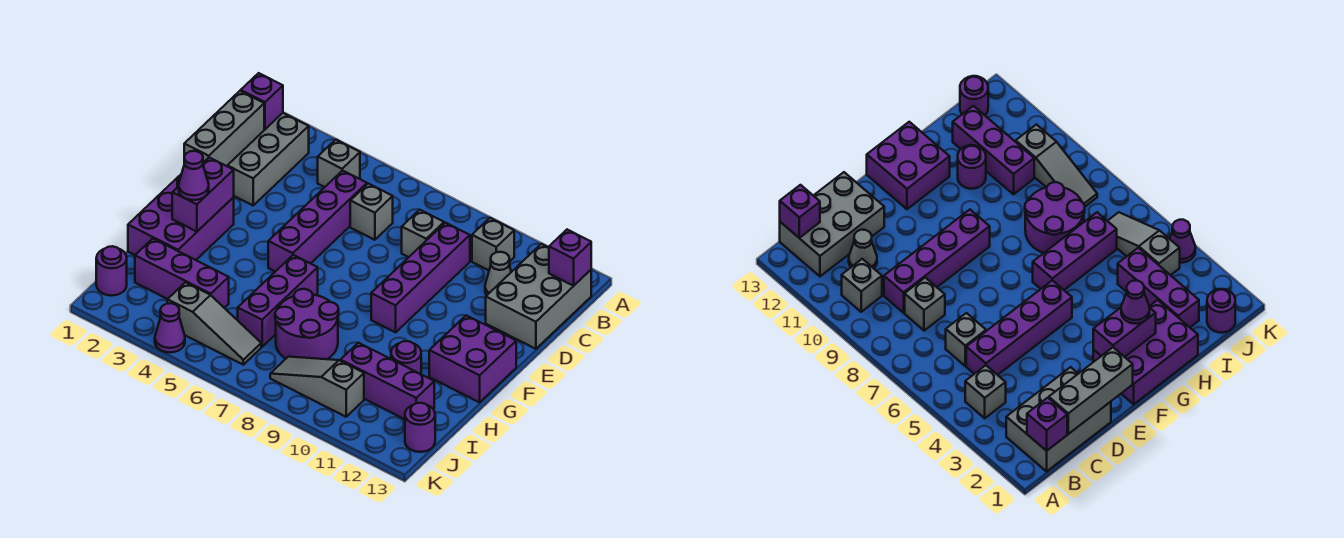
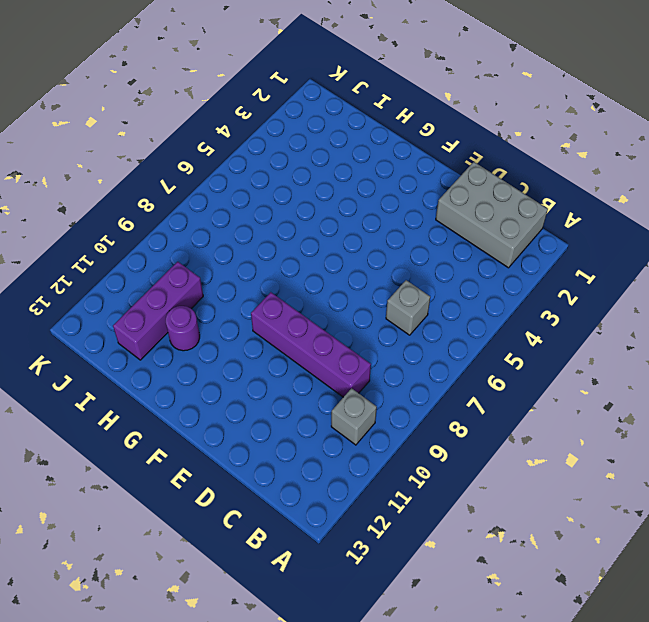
none -> grey 1x1 brick [318,140,360,187]
none -> grey 2x3 brick [486,244,591,349]
none -> purple 1x4 brick [268,170,367,272]

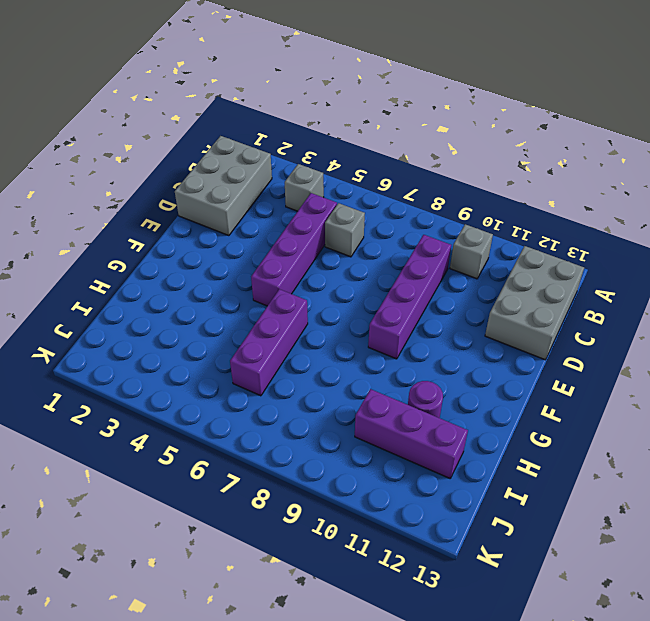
none -> grey 1x1 brick [402,210,444,257]
none -> grey 1x1 cone [485,252,511,295]
none -> purple 2x3 brick [128,175,234,260]

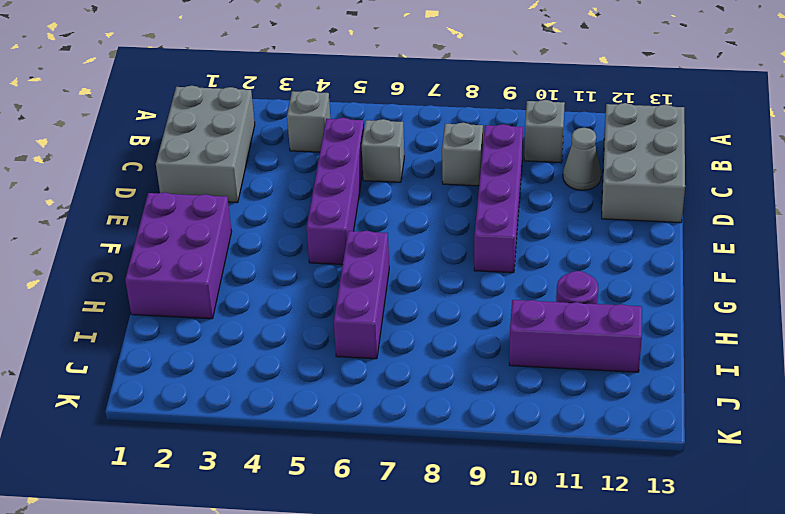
none -> purple 2x2 brick [429,315,516,402]
none -> purple 2x2 round brick [275,289,339,359]
none -> purple 1x3 brick [135,239,229,308]

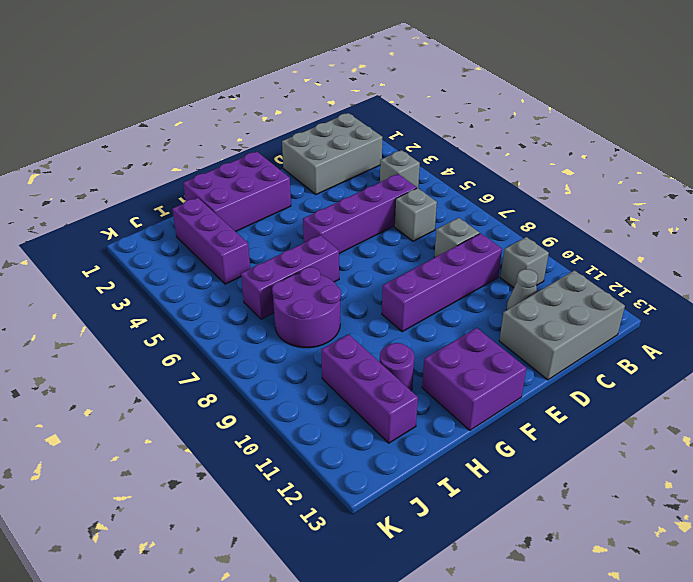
none -> purple 1x1 round brick [96,246,127,296]
none -> grey 1x3 slope [168,282,261,365]
none -> grey 1x3 slope [270,357,364,417]

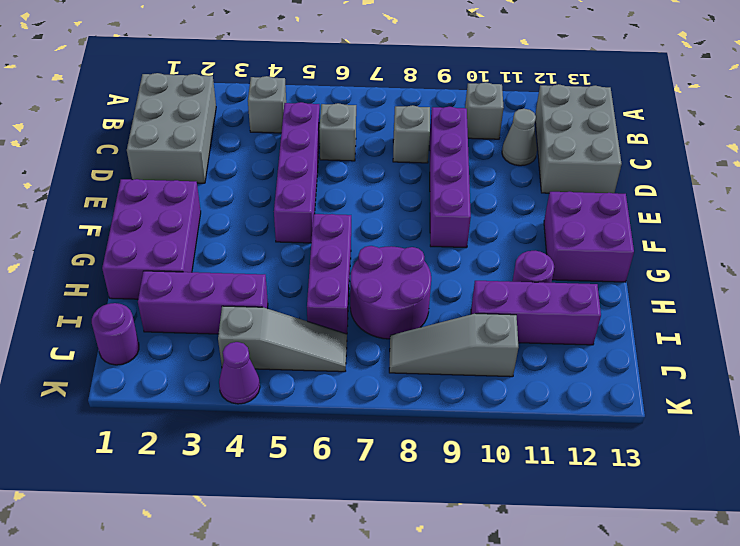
none -> purple 1x1 round brick [405,403,435,452]
none -> purple 1x1 brick [241,73,283,129]
none -> purple 1x1 brick [549,230,591,286]

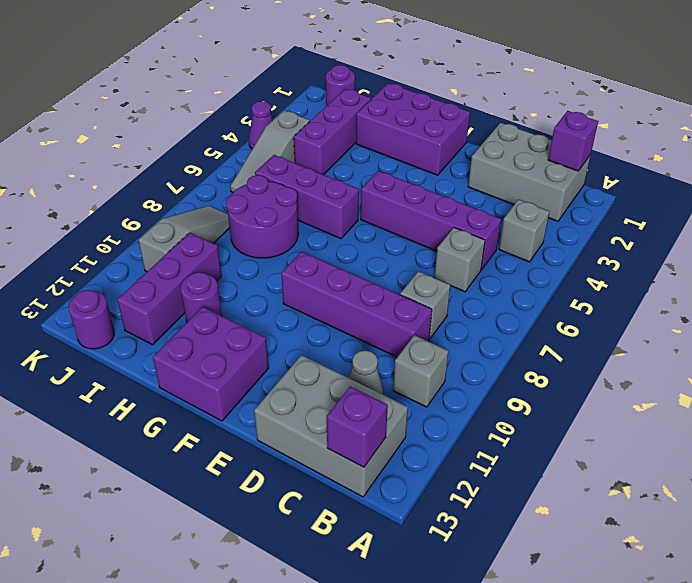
none -> grey 1x3 brick [184,91,264,166]
none -> purple 1x2 brick [172,158,234,232]
none -> purple 1x1 cone [179,151,209,200]

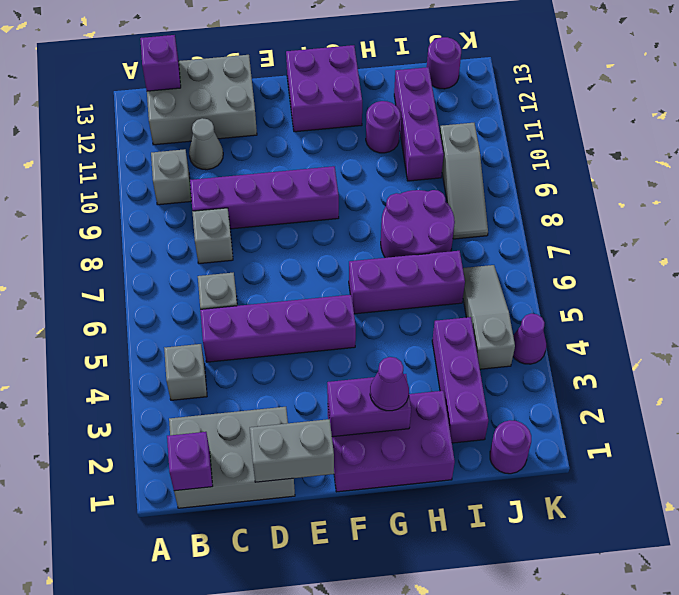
grey 1x2 brick [250,419,334,482] -> grey 1x3 brick [184,91,264,166]

